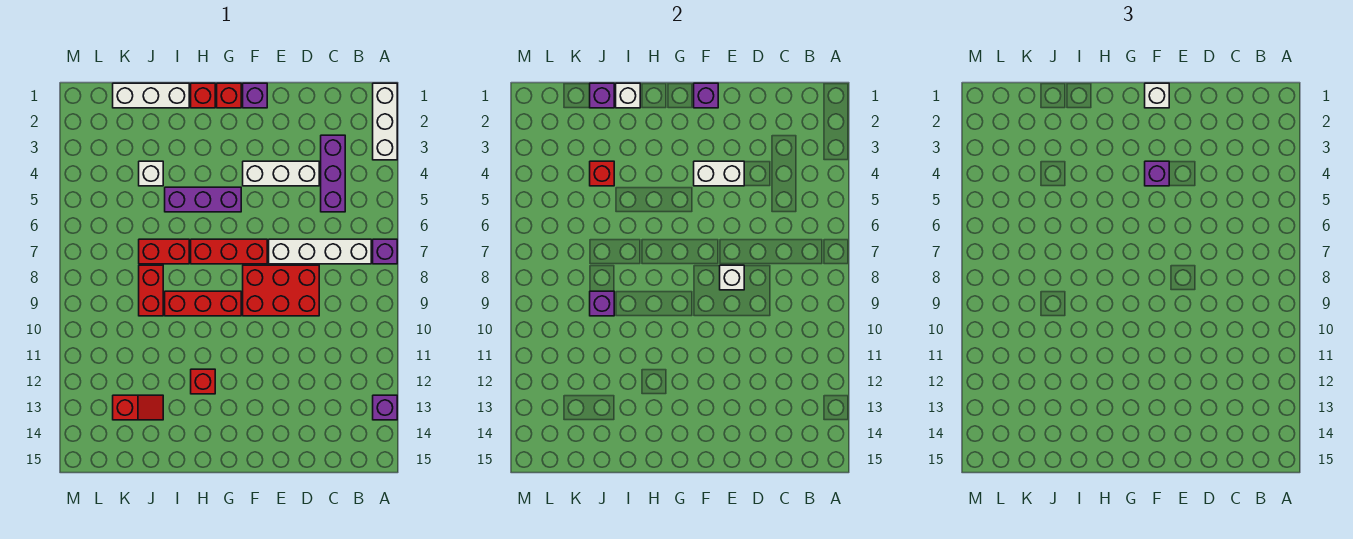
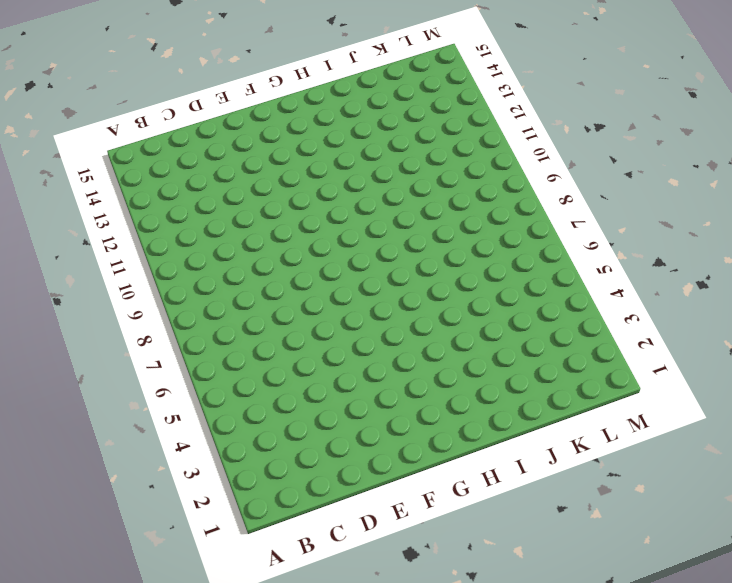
none -> white 1x3 brick [373,83,397,160]
none -> purple 1x1 brick [373,239,397,264]
none -> purple 1x1 brick [373,395,397,420]

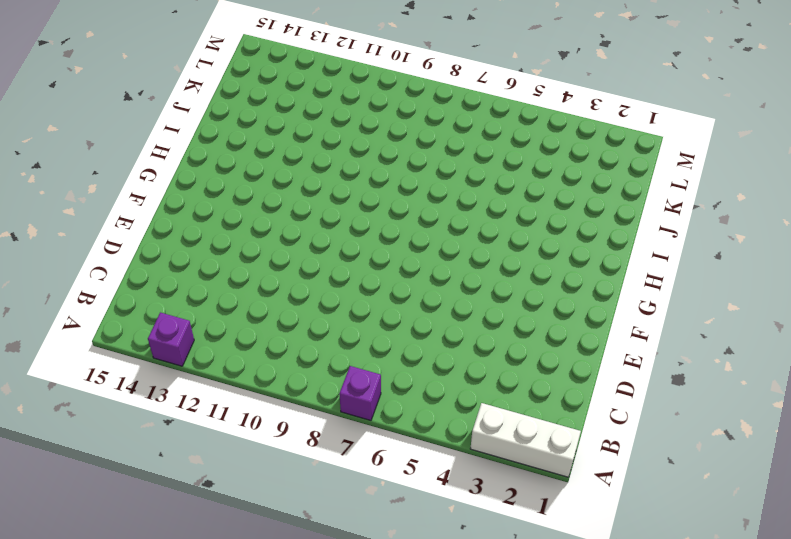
none -> white 1x4 brick [269,239,371,264]
none -> purple 1x3 brick [321,135,345,212]
none -> white 1x3 brick [243,161,319,186]

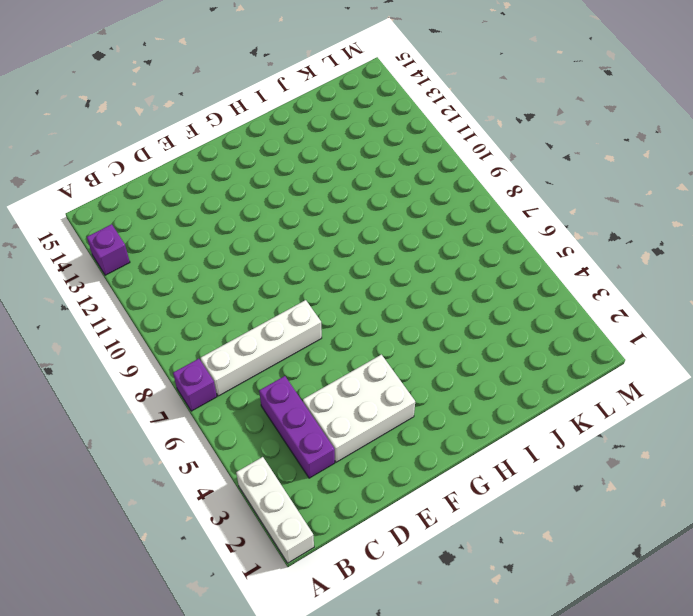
white 2x3 brick [303,355,415,462] -> white 1x3 brick [243,161,319,186]
none -> red 2x3 brick [243,265,319,316]
none -> purple 1x1 brick [243,83,267,108]
none -> red 1x3 brick [191,239,267,264]

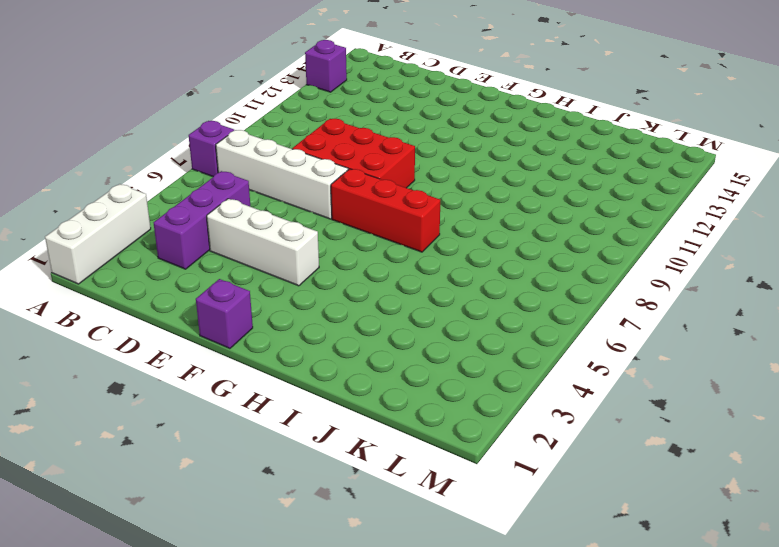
none -> red 1x1 brick [217,83,241,108]
none -> purple 1x3 brick [165,187,241,212]
none -> red 1x3 brick [165,291,241,316]

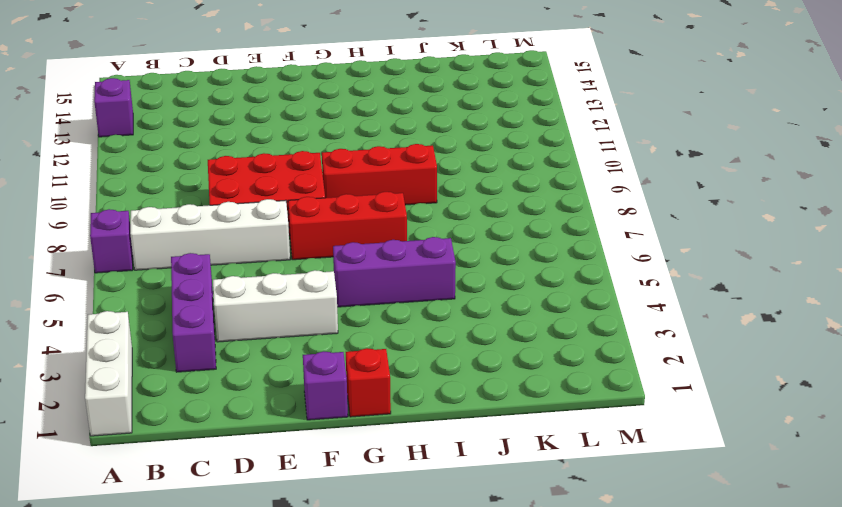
none -> red 1x1 brick [191,83,215,108]
none -> red 1x1 brick [191,369,215,394]
none -> white 1x3 brick [113,83,189,108]

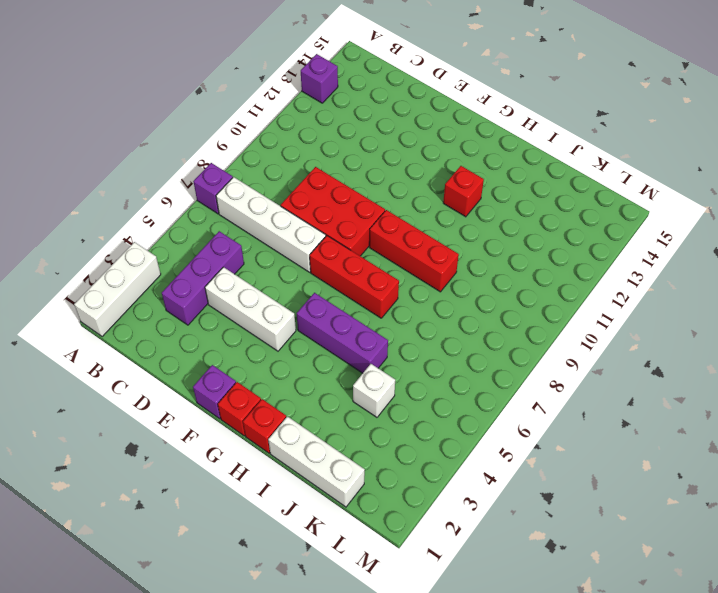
none -> red 1x2 brick [139,239,189,264]
none -> red 1x2 brick [139,265,163,316]
none -> red 1x2 slope [113,395,163,420]

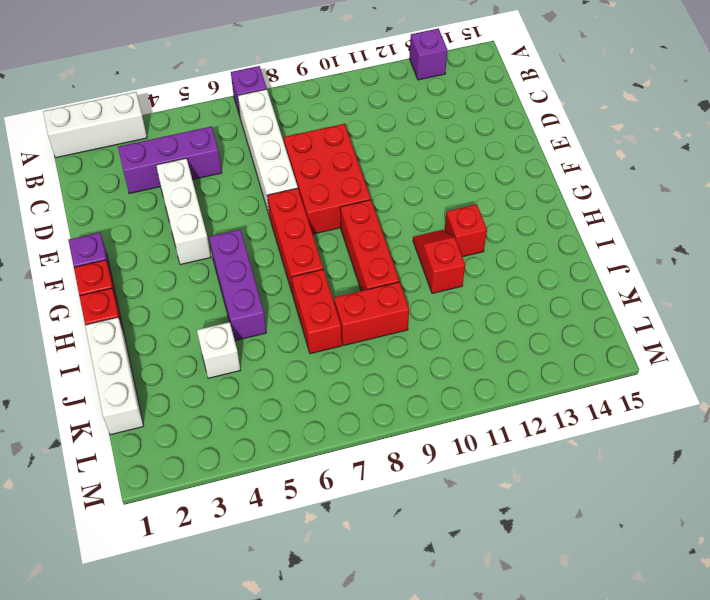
red 1x2 slope [413,230,465,294] -> red 1x2 slope moved to [113,395,163,420]
none -> white 1x2 brick [694,161,744,186]
none -> white 1x1 brick [720,265,744,290]
none -> purple 1x1 brick [694,83,718,108]

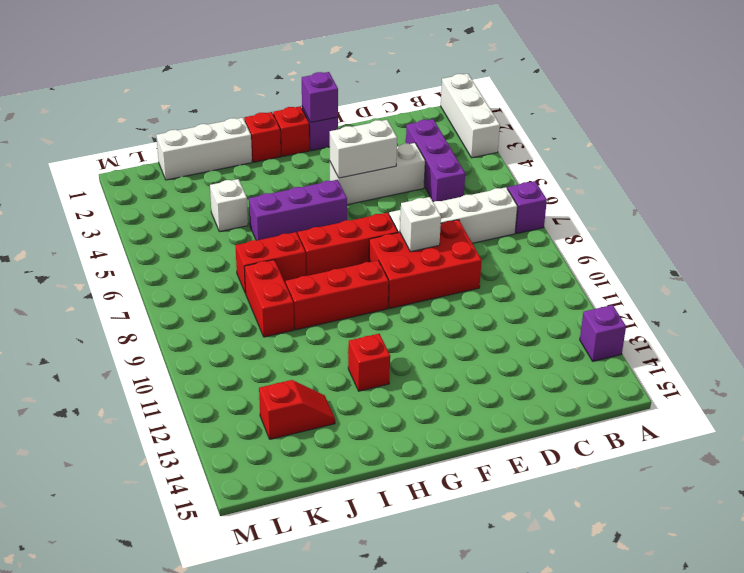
none -> white 1x1 brick [616,83,640,108]
none -> purple 1x1 brick [590,83,614,108]
none -> red 1x1 brick [590,161,614,186]

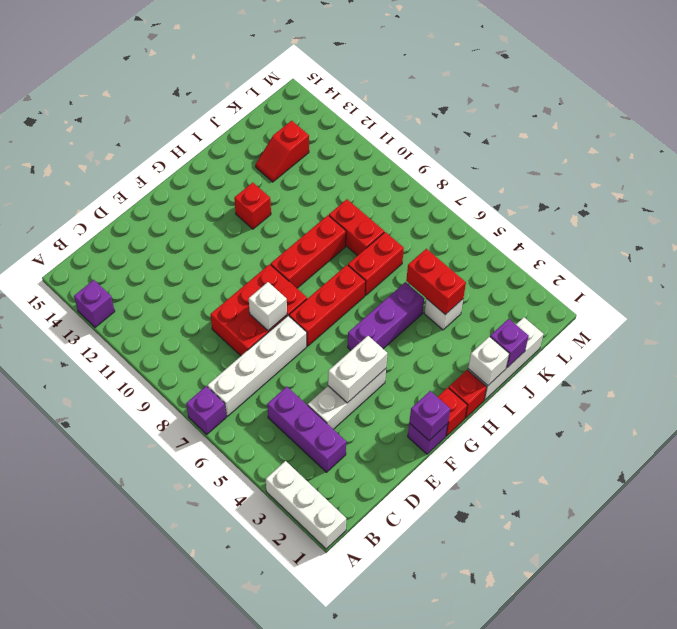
red 1x2 brick [406,249,466,315] -> red 1x1 brick [590,161,614,186]
none -> purple 1x1 brick [590,291,614,316]
none -> white 1x1 brick [1145,83,1169,108]
none -> purple 1x1 brick [1145,161,1169,186]

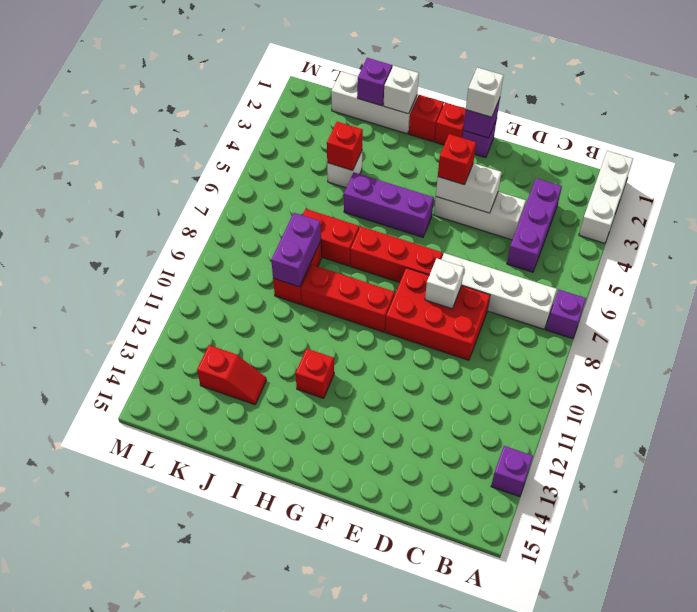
red 1x1 brick [438,134,476,185] -> purple 1x1 brick [1145,161,1169,186]
purple 1x2 brick [271,213,321,287] -> purple 1x1 brick [590,291,614,316]

